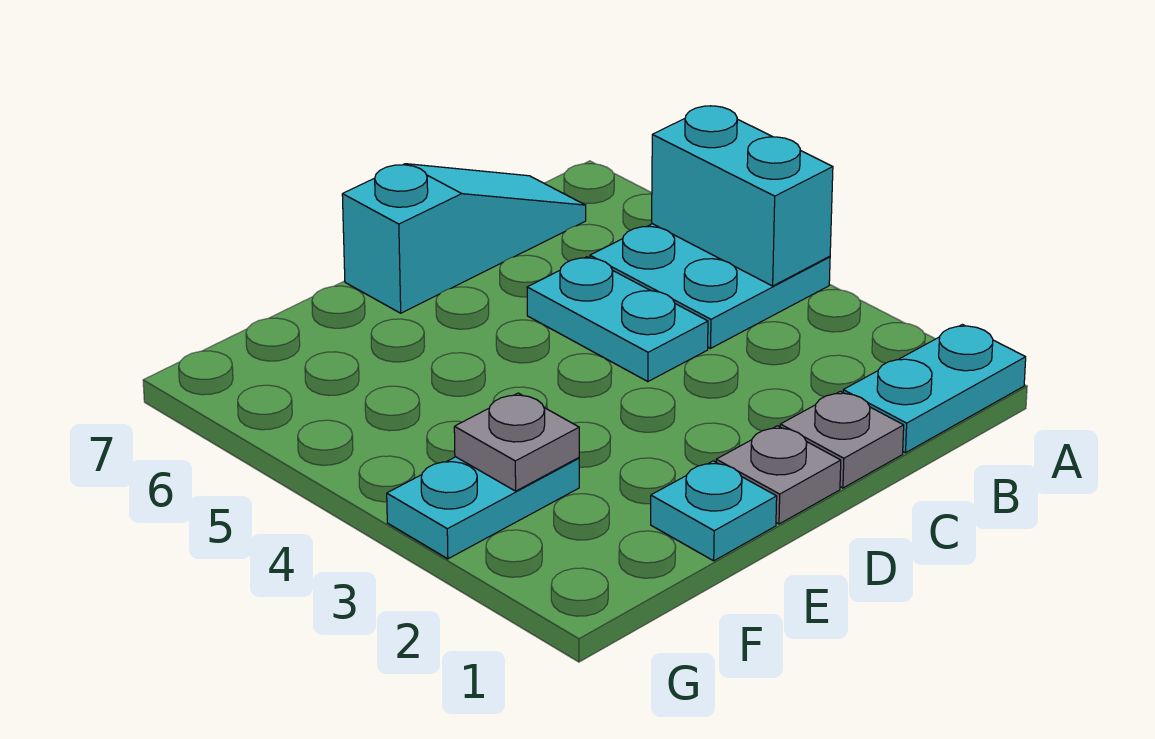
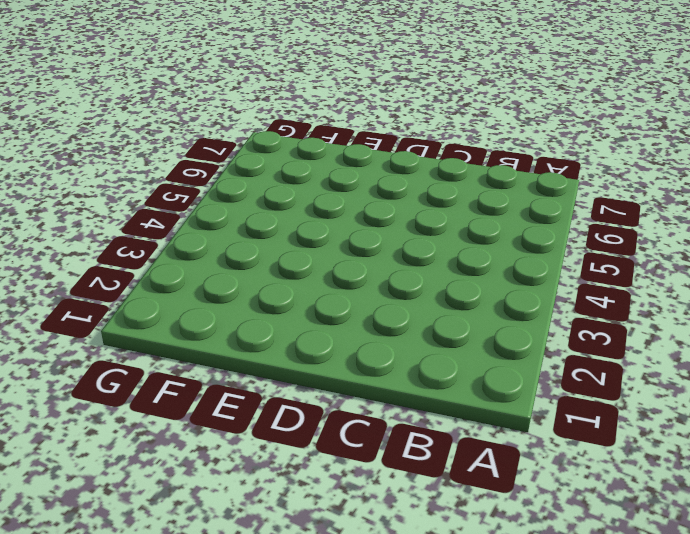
none -> cyan 1x2 plate [843,325,1026,453]
none -> cyan 2x2 plate [590,224,830,348]

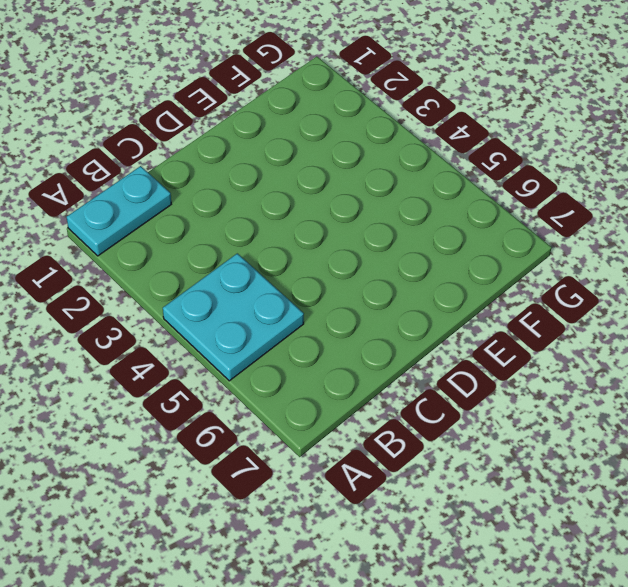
none -> cyan 1x3 slope [342,164,586,313]
none -> grey 1x1 plate [780,391,904,488]

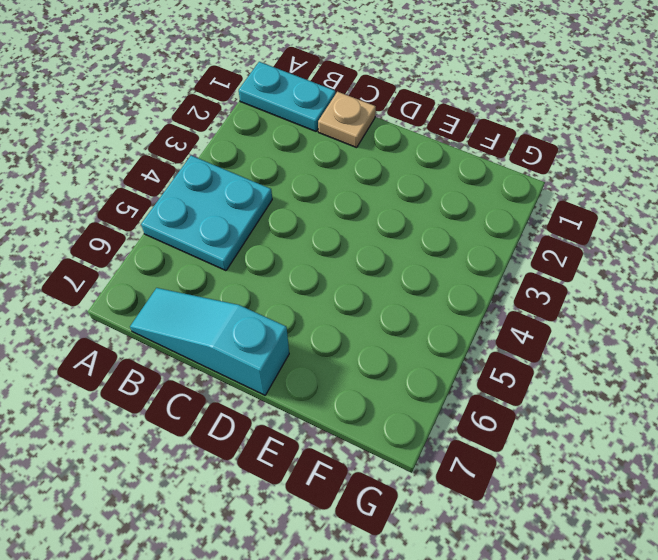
tan 1x1 plate [318,92,376,148] -> grey 1x1 plate [780,391,904,488]
none -> cyan 1x2 plate [527,257,708,382]
none -> grey 1x1 plate [716,426,841,524]

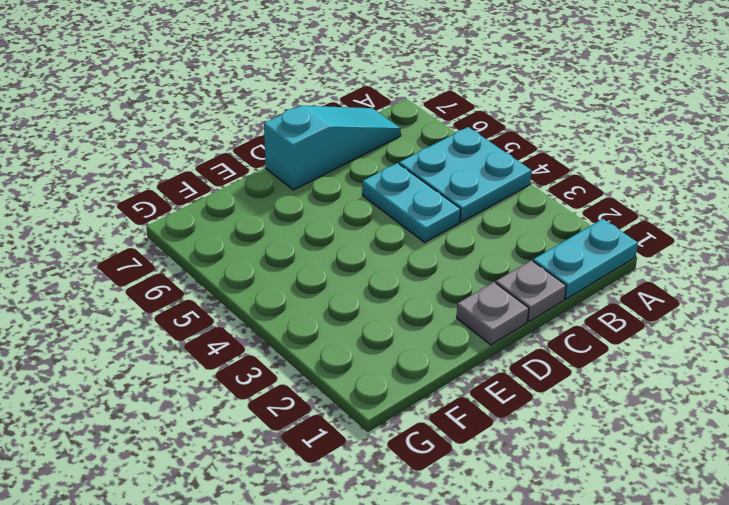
none -> cyan 1x1 plate [651,461,777,561]
none -> cyan 1x2 plate [387,457,579,559]

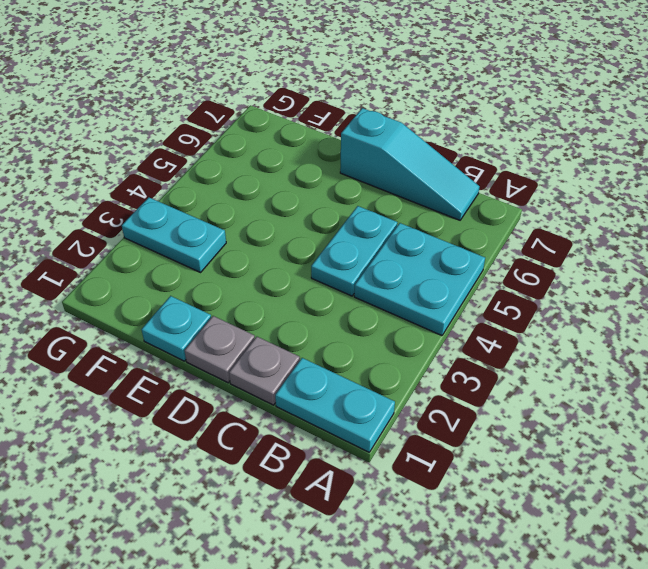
none -> cyan 1x2 brick [652,106,833,286]
none -> grey 1x1 plate [454,393,579,491]

